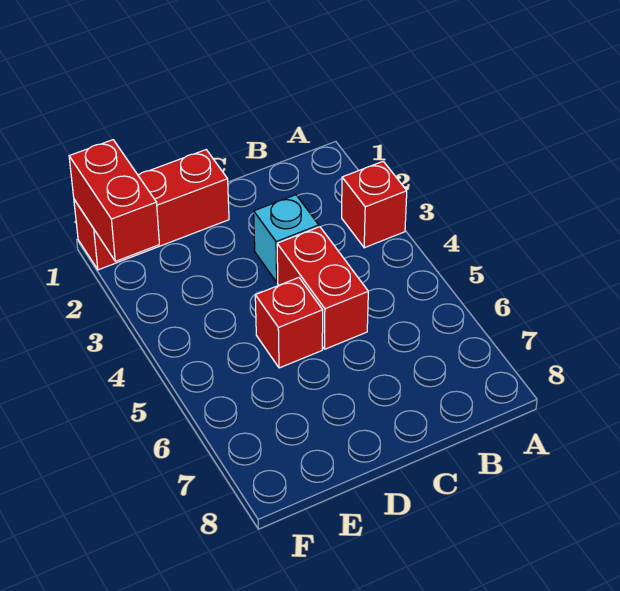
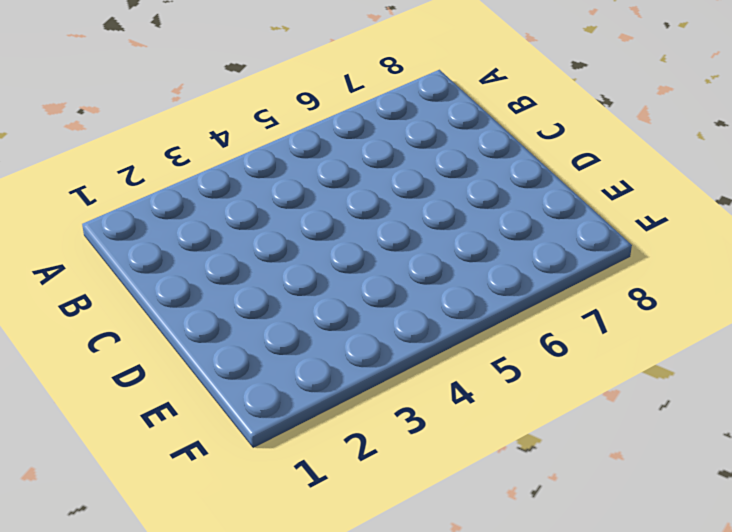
none -> red 1x1 brick [342,161,407,248]
none -> cyan 1x1 brick [254,195,319,282]

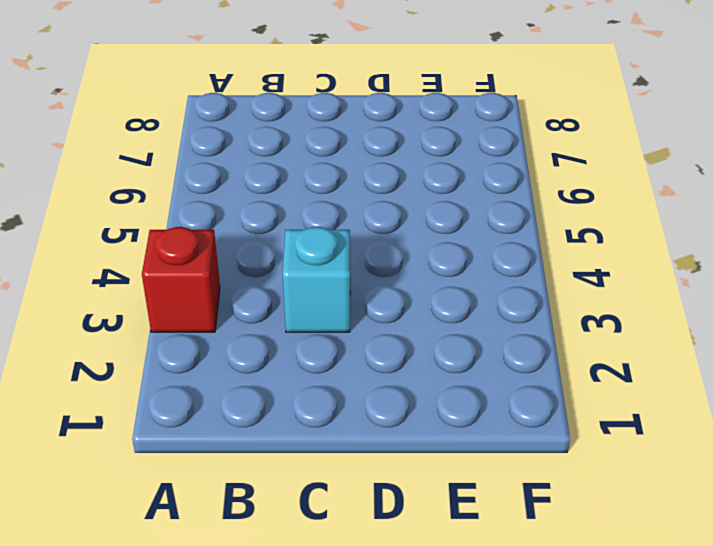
none -> red 1x2 brick [277,227,368,349]
none -> red 1x3 brick [74,150,229,270]

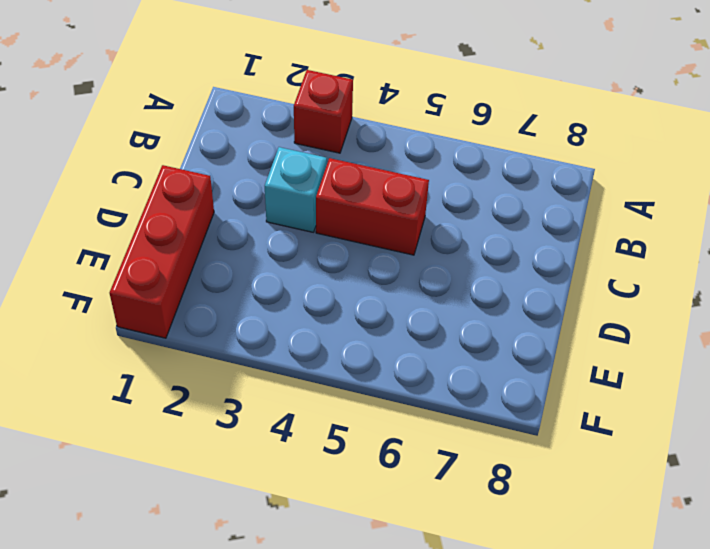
none -> red 1x1 brick [255,278,323,368]
none -> red 1x2 brick [69,140,159,261]

